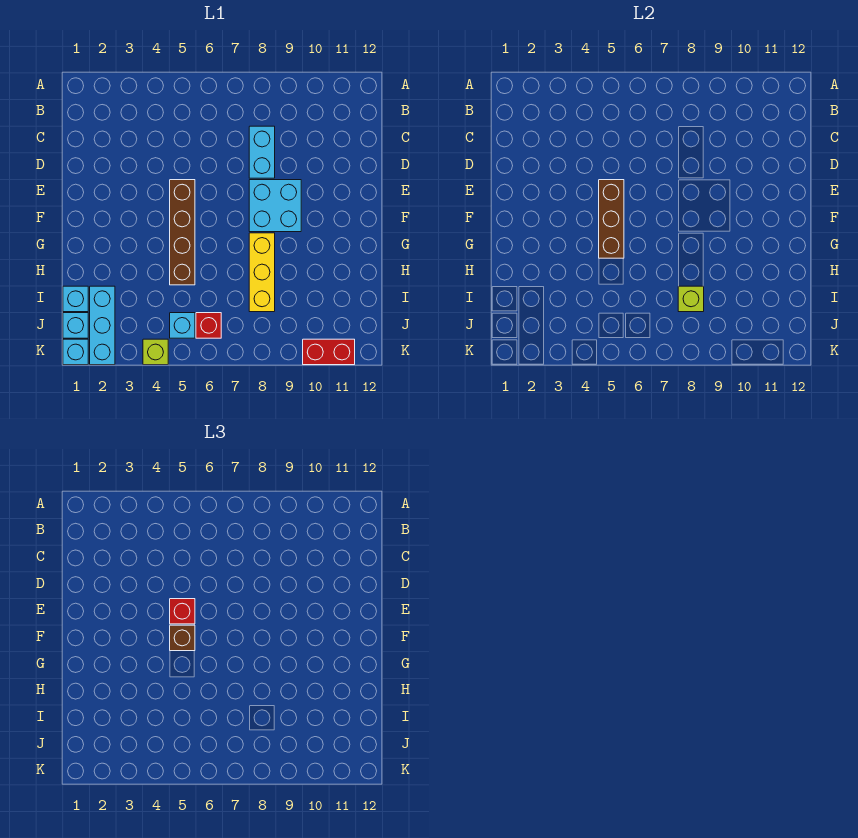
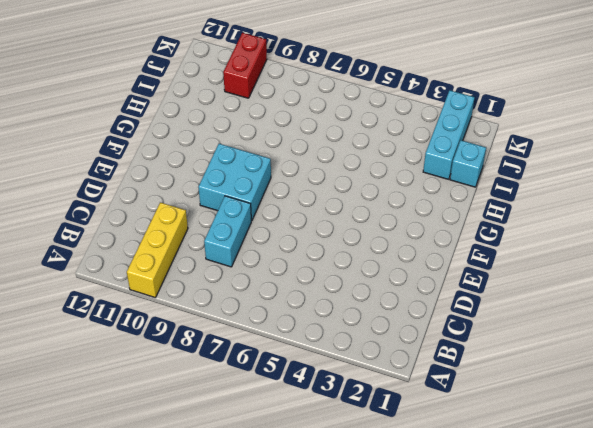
yellow 1x3 brick [127,202,188,298] -> yellow 1x3 brick moved to [249,233,275,312]
red 1x2 brick [223,33,267,98] -> red 1x2 brick turned to [303,339,355,365]
none -> brown 1x4 brick [170,180,195,285]
none -> cyan 1x1 brick [63,313,88,338]
none -> cyan 1x1 brick [170,313,195,338]

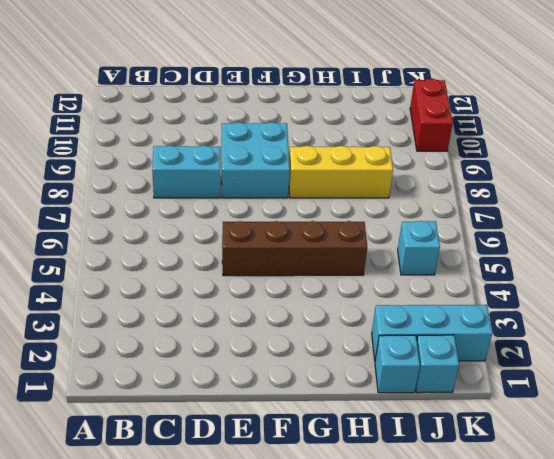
none -> red 1x1 brick [196,313,221,338]
none -> cyan 1x1 brick [63,339,88,365]
none -> lime 1x1 brick [143,339,168,365]

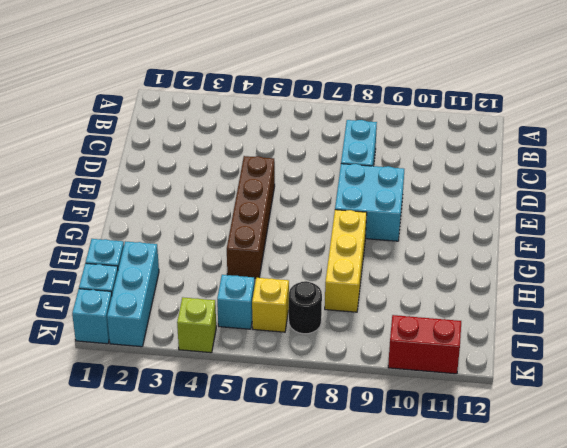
yellow 1x1 brick [252,278,289,332] -> red 1x1 brick [196,313,221,338]
black 1x1 round brick [289,281,322,334] -> none
none -> brown 1x3 brick [599,180,624,258]
none -> lime 1x1 brick [678,286,704,312]
none -> red 1x1 brick [170,599,195,624]

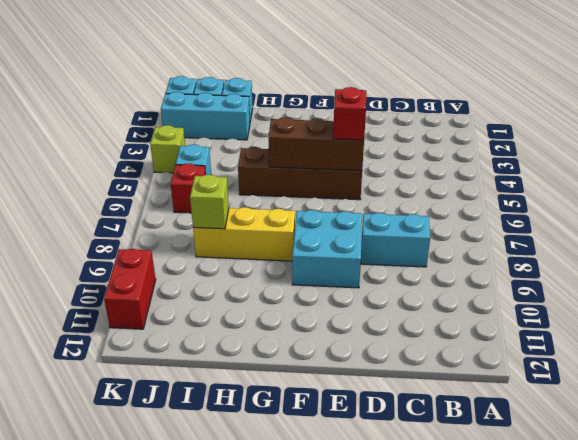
none -> brown 1x1 brick [170,625,195,651]

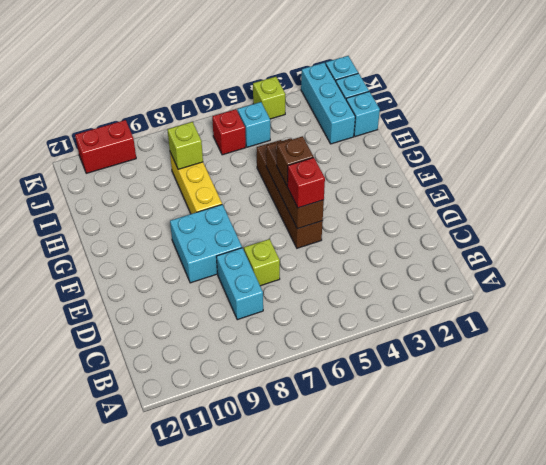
lime 1x1 brick [244,239,280,286] -> none

